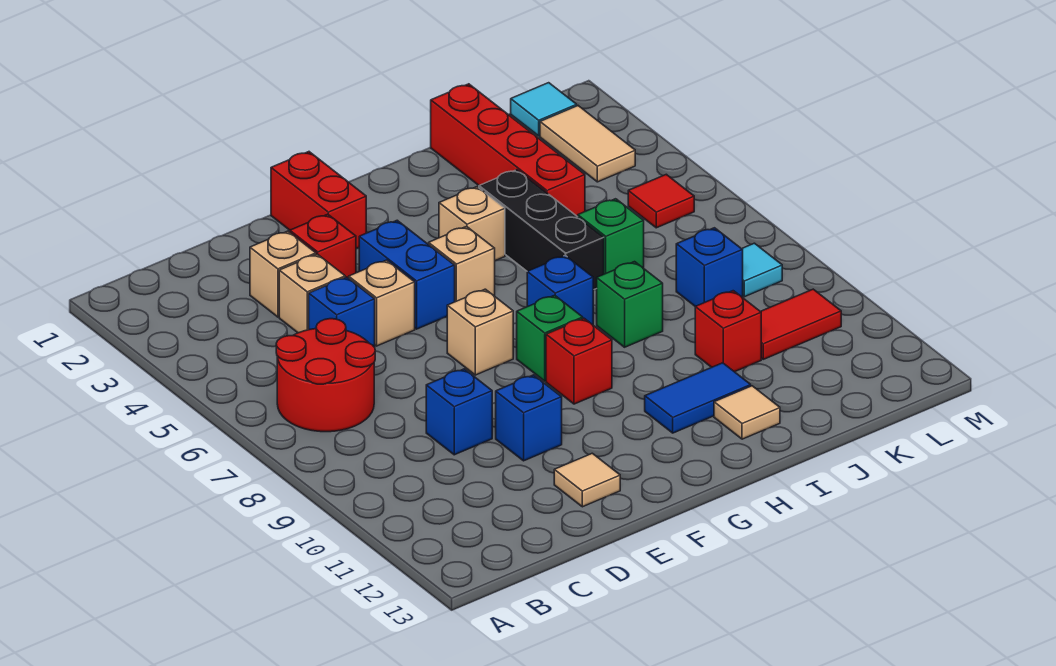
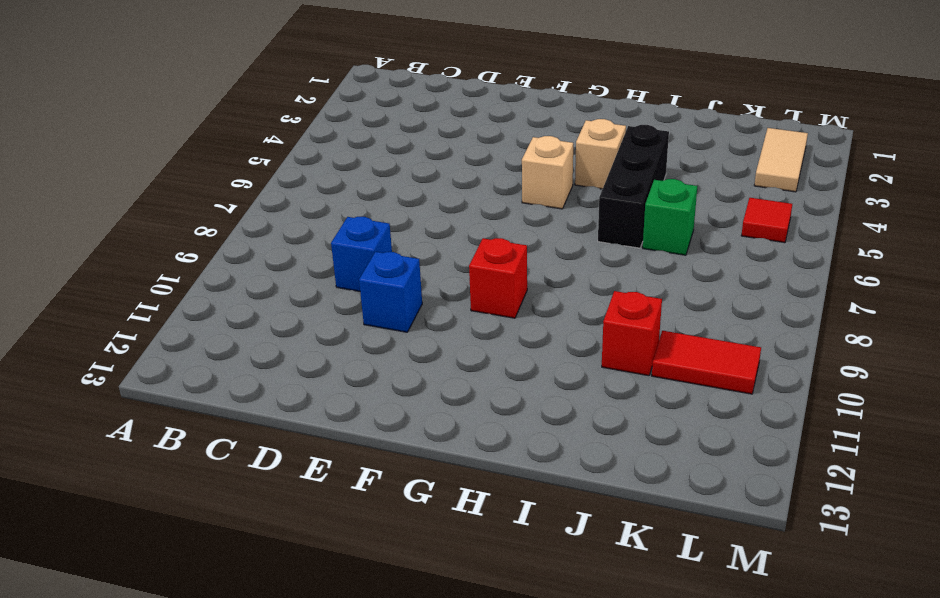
none -> red 2x2 round brick [276,319,375,432]
none -> tan 1x1 brick [250,231,316,317]
none -> tan 1x1 brick [279,254,345,333]
none -> blue 1x1 brick [309,277,375,347]

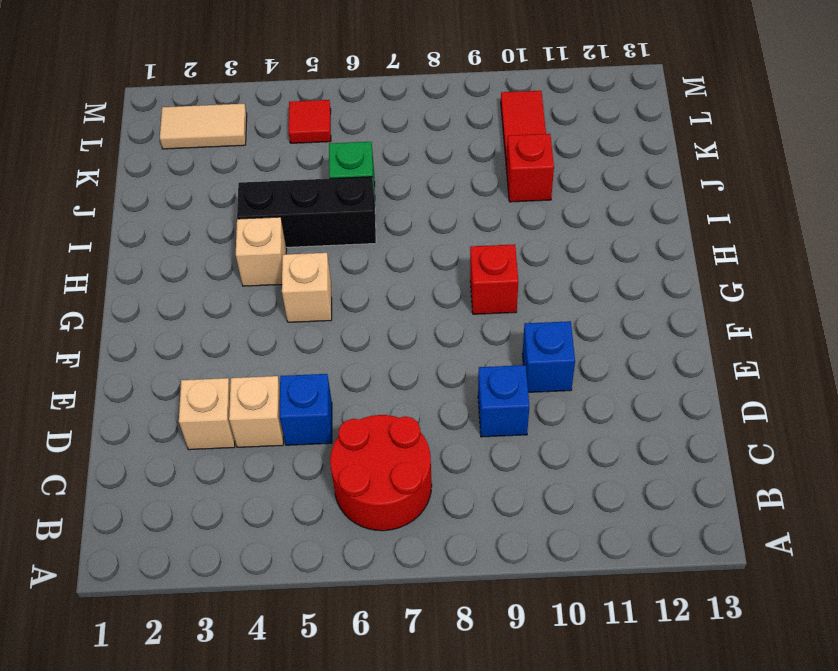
none -> red 1x1 brick [290,214,356,278]
none -> tan 1x1 brick [349,260,415,346]
none -> tan 1x1 tile [554,453,620,507]
none -> red 1x2 brick [271,152,366,249]

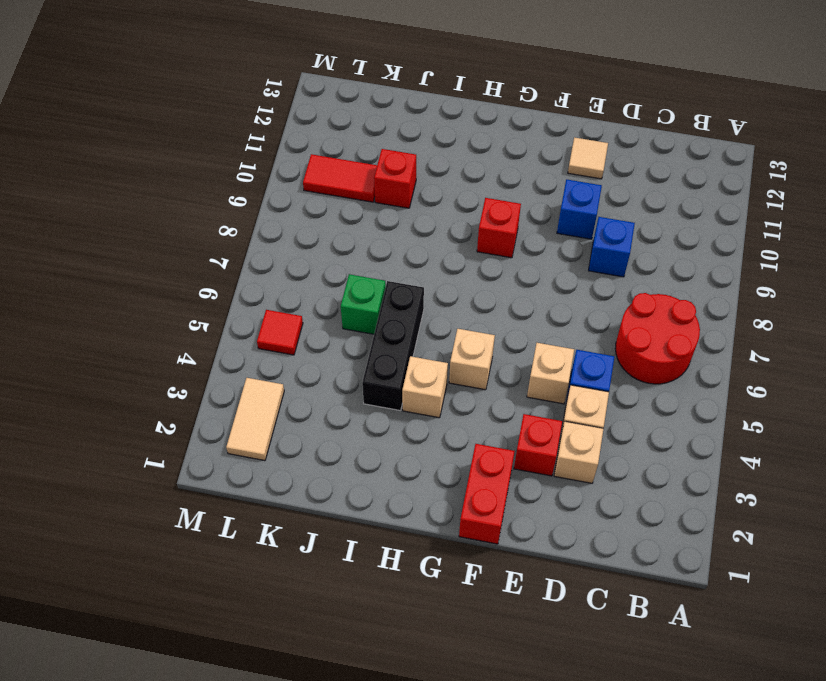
none -> blue 1x2 brick [359,220,455,329]
none -> tan 1x1 brick [447,289,513,375]
none -> green 1x1 brick [517,295,583,381]
none -> blue 1x1 brick [527,255,593,325]

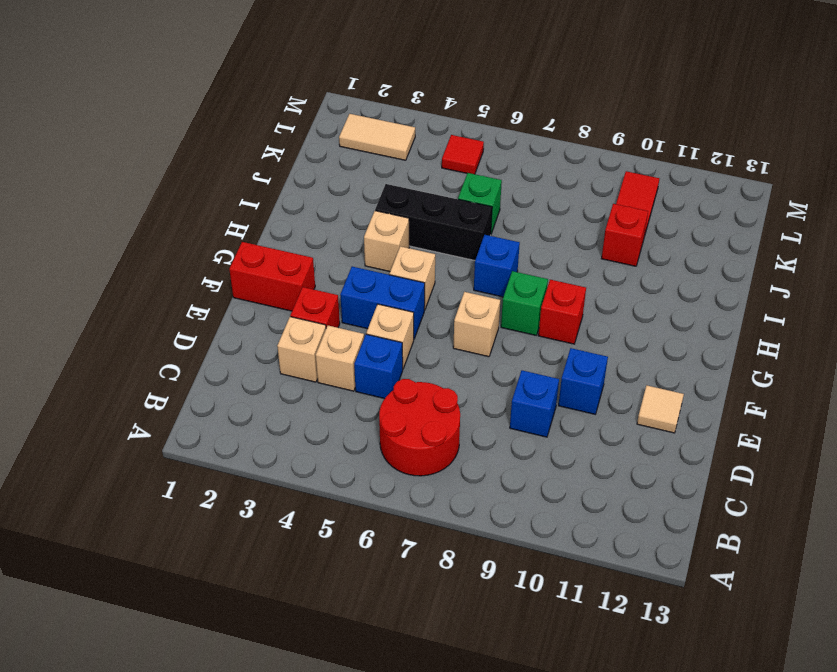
none -> blue 1x2 tile [645,363,751,433]
none -> green 1x1 brick [597,262,663,347]
none -> tan 1x1 tile [714,386,780,439]
none -> red 1x4 brick [431,84,585,217]

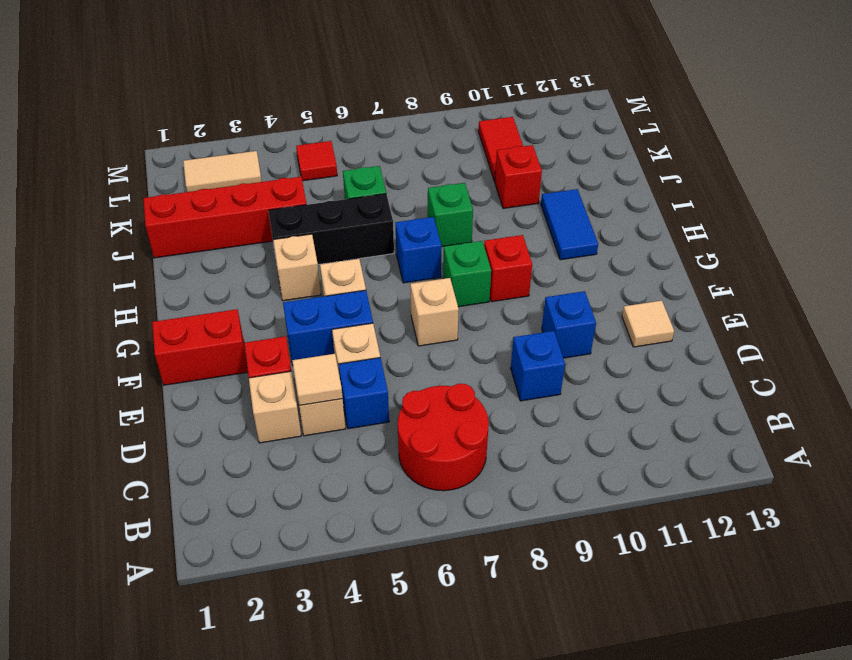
tan 1x1 tile [292,354,343,406] -> tan 1x1 tile moved to [714,386,780,439]
none -> blue 1x1 brick [676,228,743,307]
none -> cyan 1x1 tile [511,83,577,136]
none -> cyan 1x1 tile [742,243,782,297]

